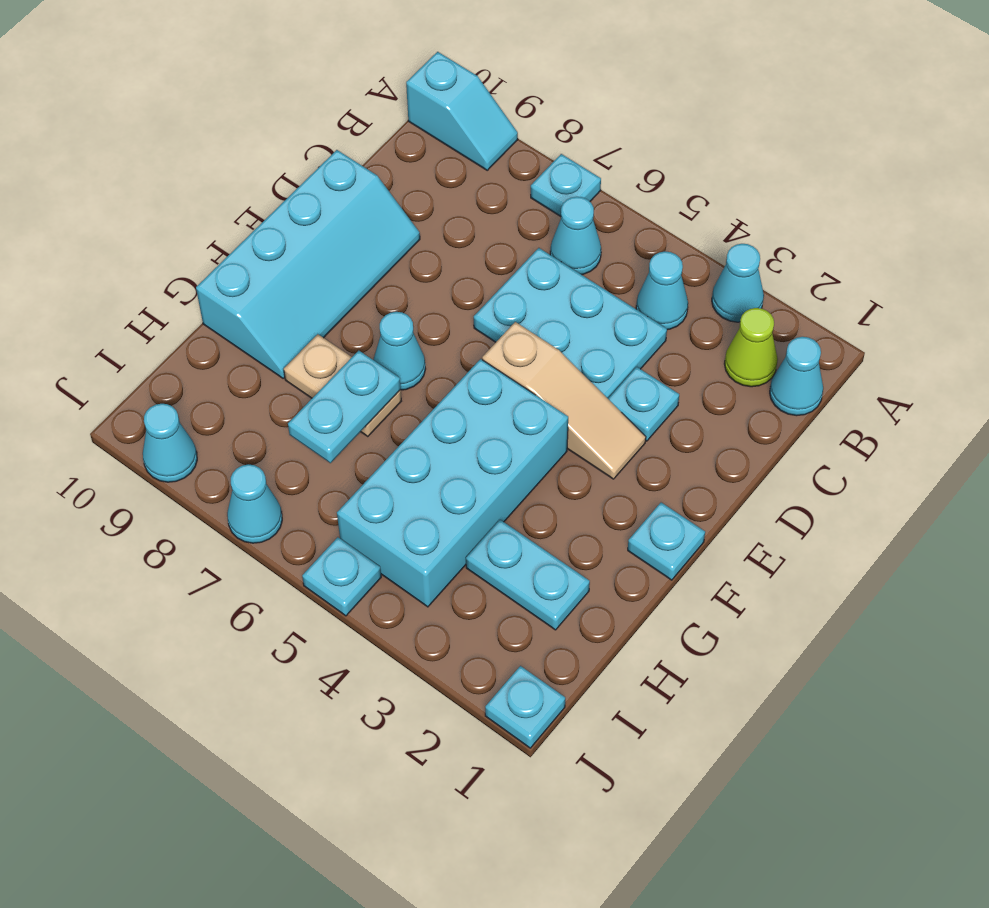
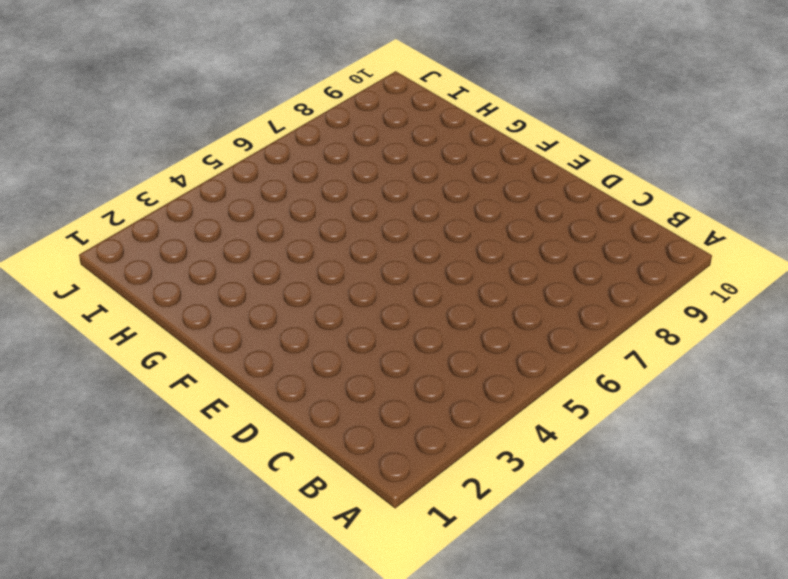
none -> cyan 1x1 cone [712,244,764,322]
none -> cyan 1x1 plate [531,154,601,217]
none -> cyan 1x2 slope [406,52,518,170]

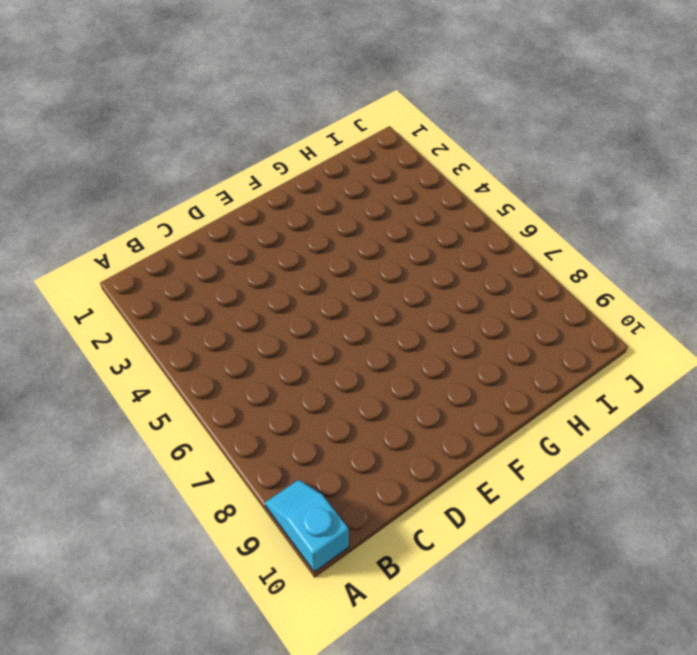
none -> cyan 1x1 cone [712,244,764,322]
none -> cyan 1x1 plate [531,154,601,217]
none -> cyan 1x1 cone [770,337,823,416]

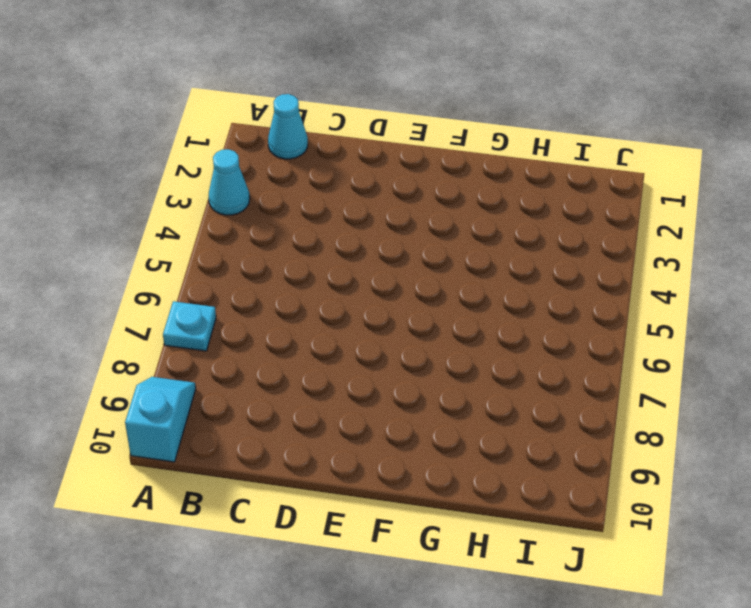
none -> lime 1x1 cone [724,308,778,387]
none -> cyan 1x1 cone [636,252,688,330]
none -> cyan 1x1 cone [550,197,601,275]

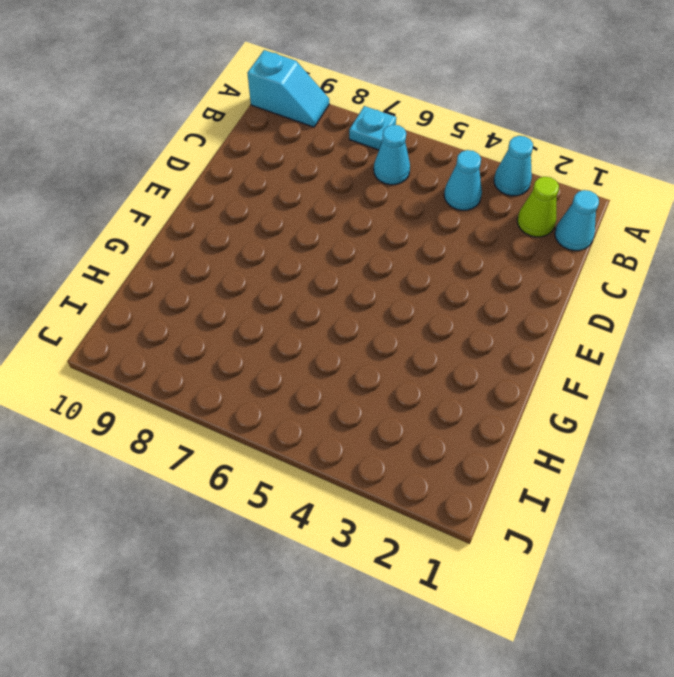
none -> cyan 2x3 plate [474,248,667,398]
none -> cyan 1x1 plate [608,367,679,441]
none -> cyan 2x4 slope [196,150,420,378]

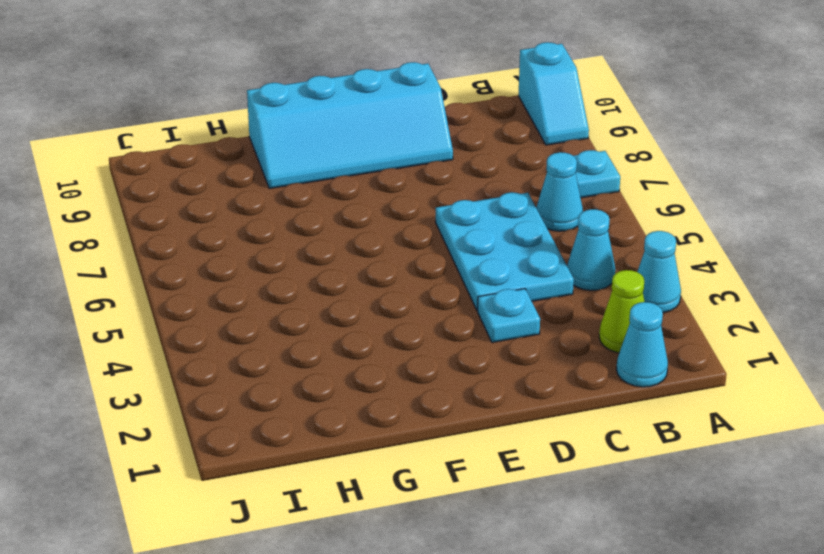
none -> tan 1x3 slope [482,322,646,479]
none -> cyan 1x1 plate [628,502,705,580]
none -> cyan 2x4 brick [337,359,568,607]

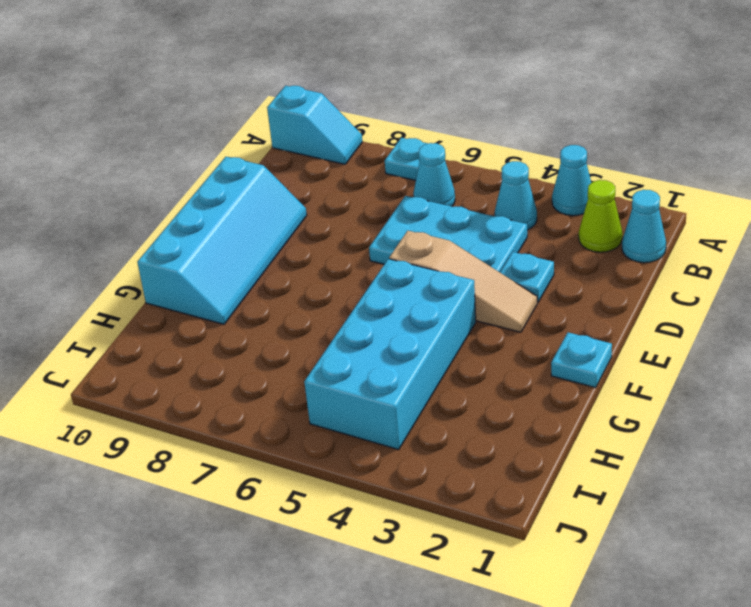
none -> cyan 1x1 cone [373,312,426,390]
none -> tan 1x2 plate [284,334,401,437]
none -> cyan 1x2 plate [466,520,590,630]

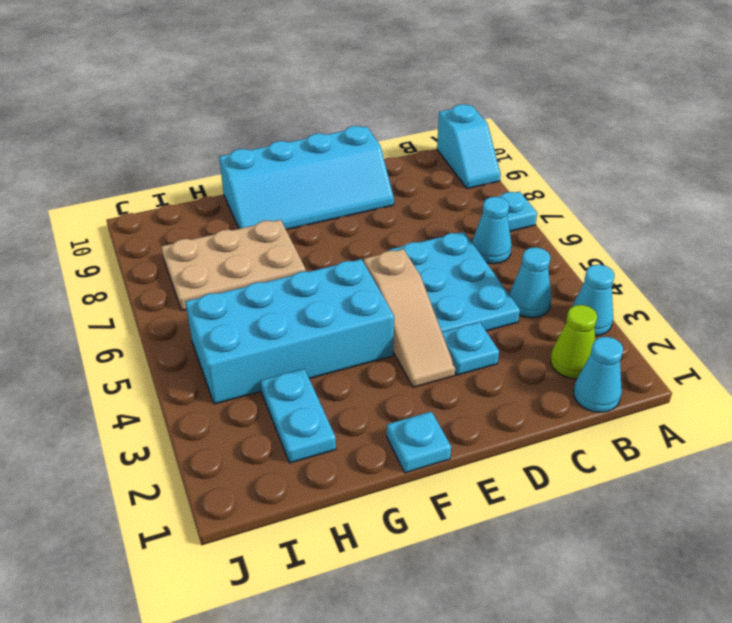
tan 2x3 plate [161,220,305,311] -> tan 1x2 plate [284,334,401,437]
none -> cyan 1x1 cone [373,312,426,390]
none -> cyan 1x1 plate [485,666,565,748]
none -> cyan 1x1 plate [302,537,381,616]

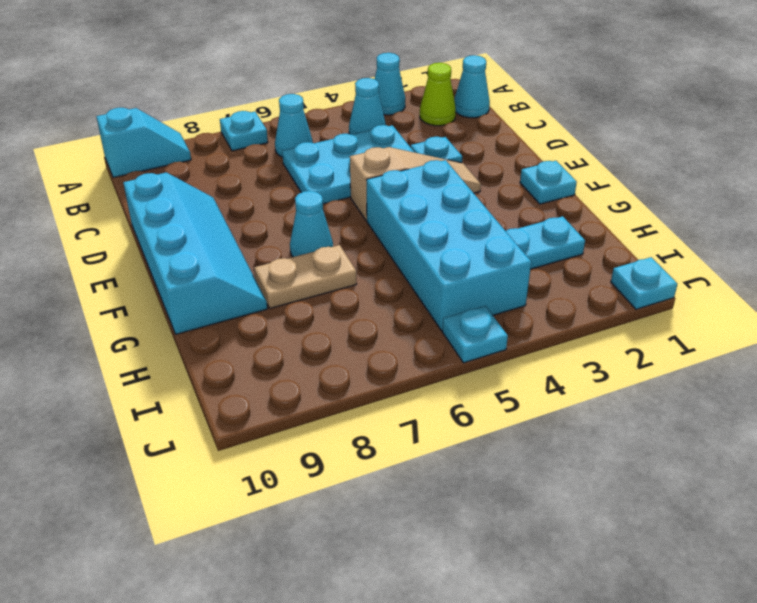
none -> cyan 1x1 cone [227,464,282,543]
none -> cyan 1x1 cone [143,404,197,482]
none -> cyan 1x2 plate [288,351,401,463]

